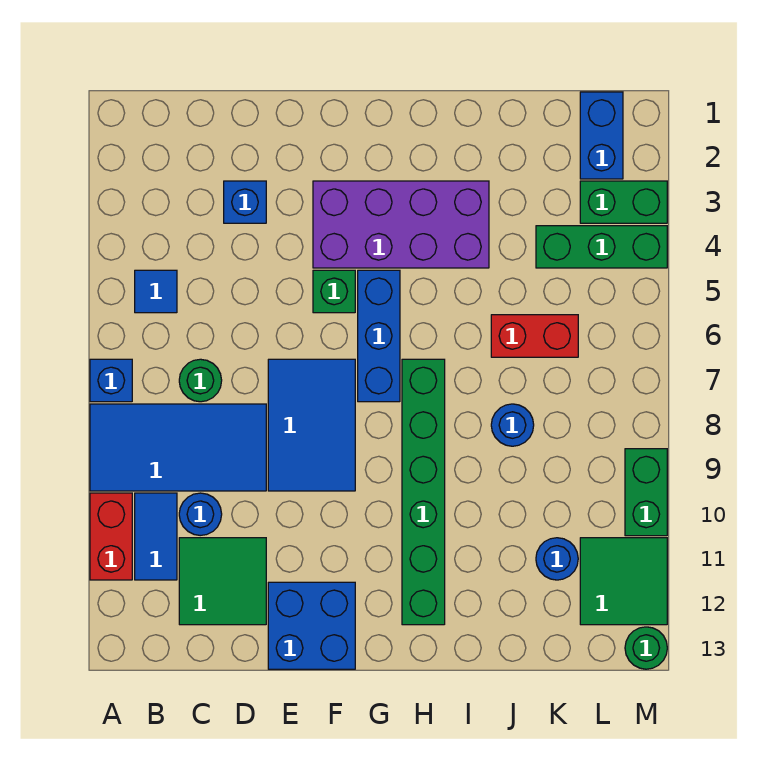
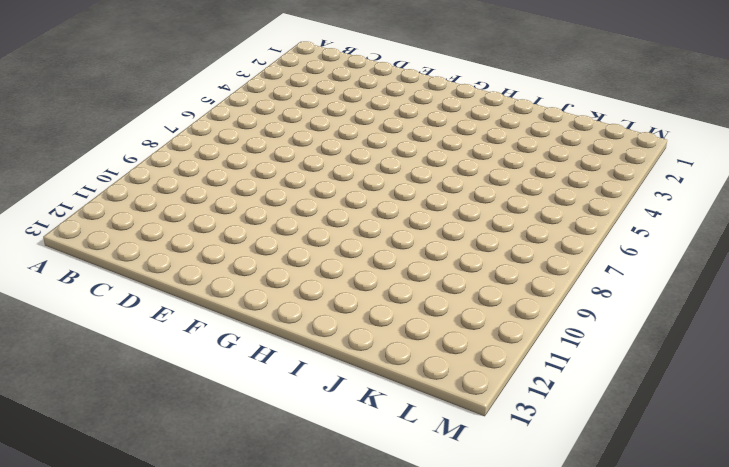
none -> blue 1x1 brick [90,359,132,402]
none -> blue 2x4 tile [90,404,266,491]
none -> red 1x2 brick [90,493,132,580]

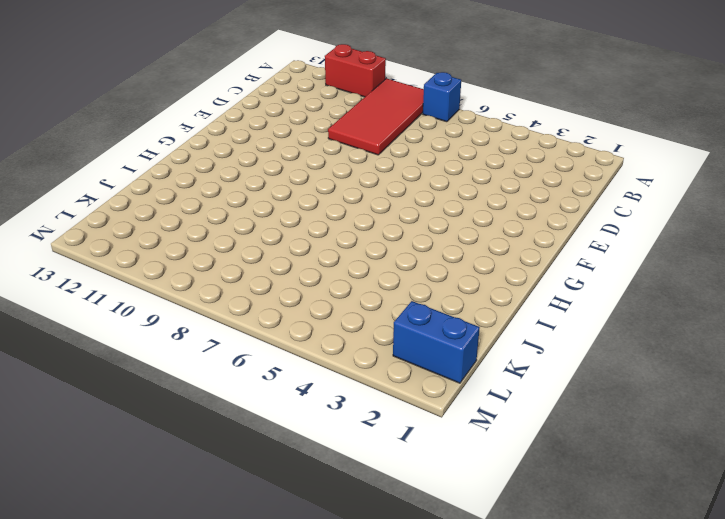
red 2x4 tile [328,79,424,155] -> blue 2x4 tile [90,404,266,491]
none -> blue 1x1 tile [135,270,177,313]
none -> blue 1x2 tile [135,493,177,580]
none -> green 1x1 round brick [179,359,222,402]

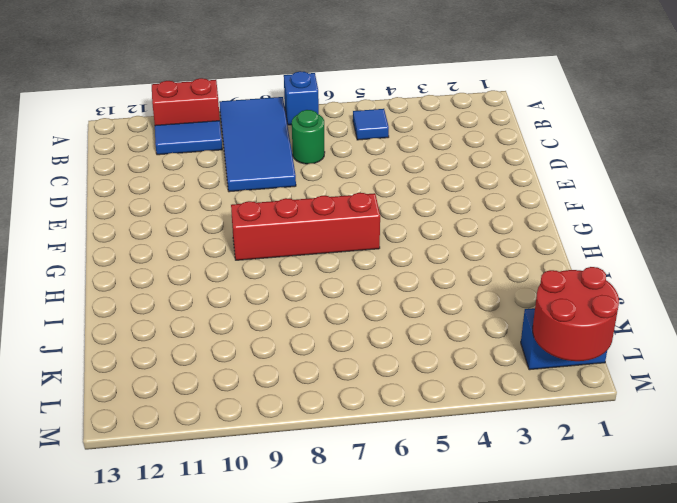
red 1x4 brick [231,193,380,260] -> blue 1x3 brick [358,270,400,402]
red 2x2 round brick [533,267,619,361] -> none
none -> blue 1x1 round brick [179,493,222,536]
none -> green 2x2 tile [179,538,266,625]
none -> blue 1x1 brick [224,181,266,223]

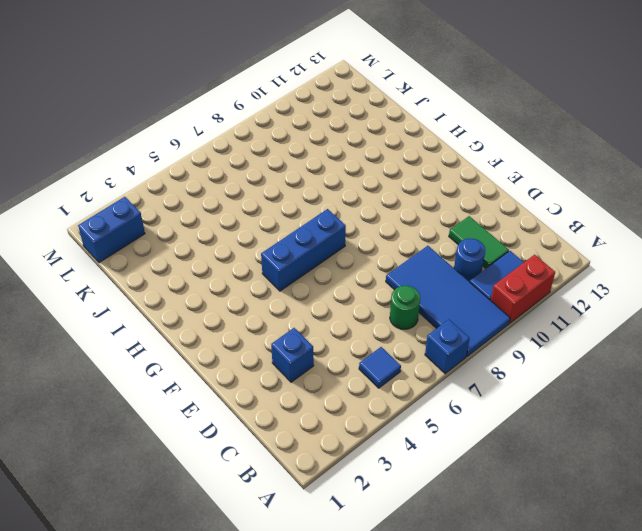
green 1x2 tile [449,216,509,268] -> green 2x2 tile [179,538,266,625]
none -> blue 2x3 tile [268,359,355,491]
none -> blue 2x2 brick [268,582,355,669]
none -> purple 2x4 brick [313,181,489,268]

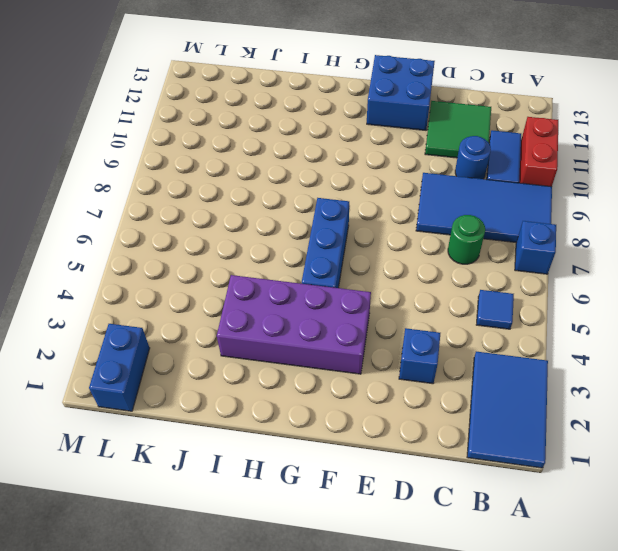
blue 2x3 tile [467,352,548,468] -> blue 2x3 tile moved to [268,359,355,491]
none -> green 1x1 brick [313,270,355,313]
none -> green 1x6 brick [402,359,445,625]
none -> red 1x2 brick [491,315,578,357]

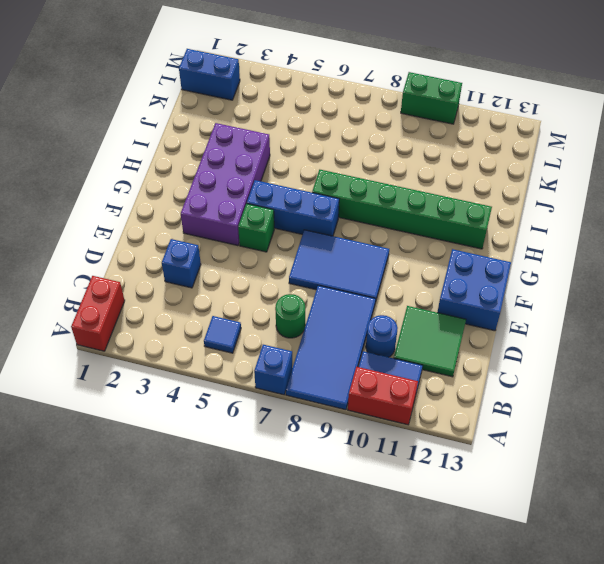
red 1x2 brick [71,276,125,351] -> red 1x2 brick moved to [491,315,578,357]
none -> blue 1x1 round brick [491,404,534,446]
none -> green 1x3 brick [536,226,667,268]
none -> blue 1x1 round brick [536,538,578,580]

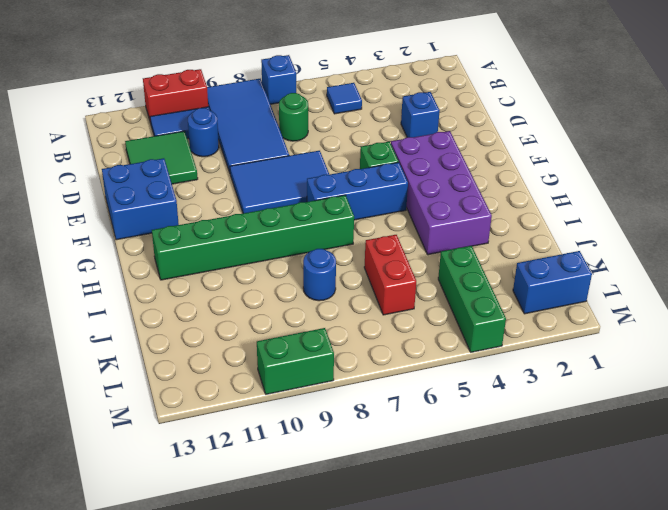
none -> blue 1x1 round brick [536,538,578,580]
none -> green 1x2 brick [580,181,667,223]
none -> green 2x2 tile [580,538,667,625]

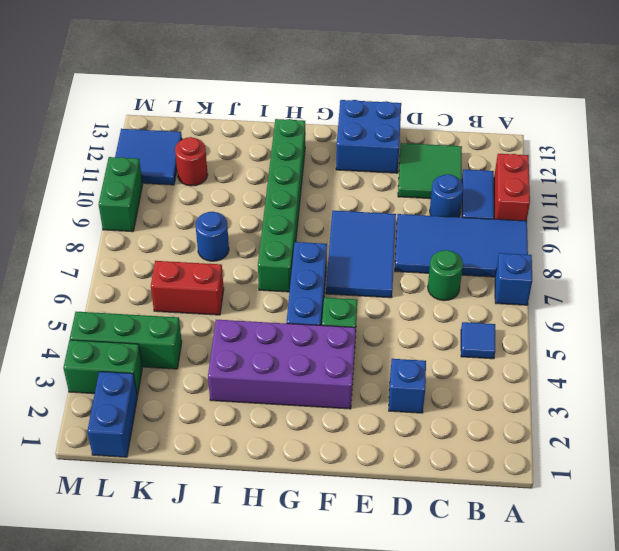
red 1x1 round brick [175,137,208,186] -> blue 1x1 round brick [536,538,578,580]
blue 2x2 tile [115,129,182,185] -> green 2x2 tile [580,538,667,625]
none -> green 1x1 round brick [625,627,667,669]

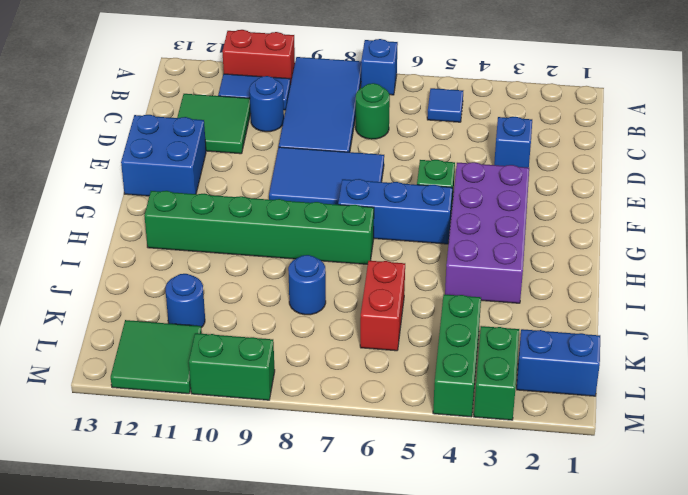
none -> green 1x1 round brick [625,627,667,669]

